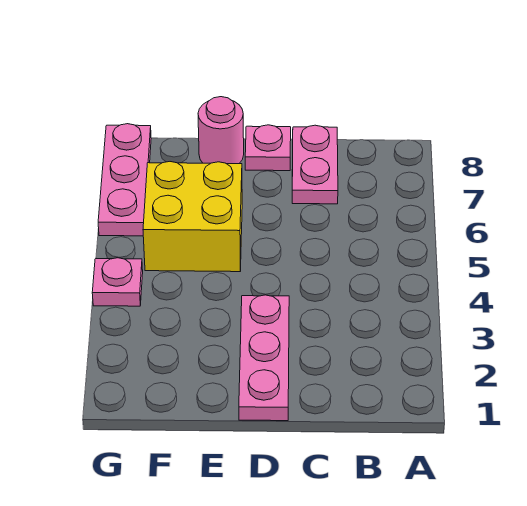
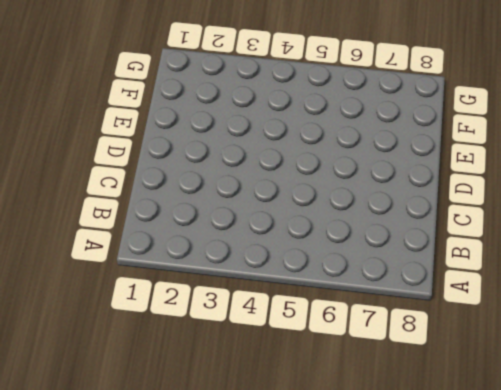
none -> pink 1x2 plate [292,125,338,204]
none -> pink 1x3 plate [239,295,289,421]

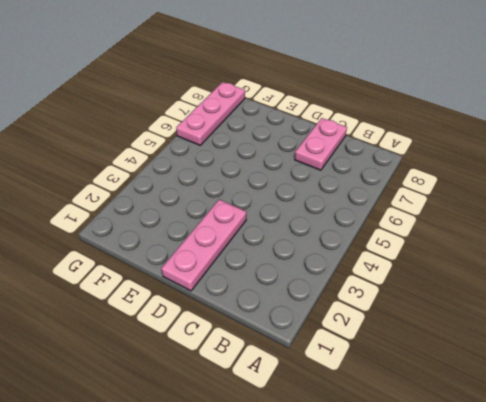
none -> pink 1x1 plate [245,125,291,171]
none -> yellow 2x2 brick [143,162,242,272]

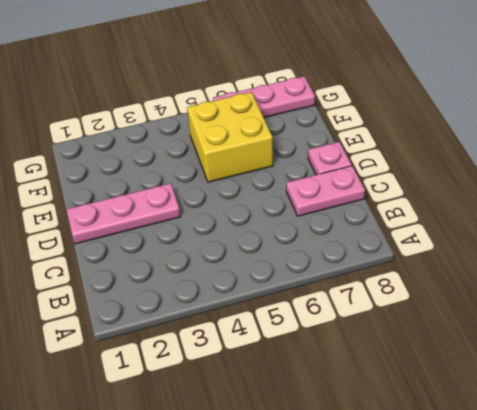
none -> pink 1x1 round brick [198,97,244,164]
none -> pink 1x1 plate [92,258,143,306]

